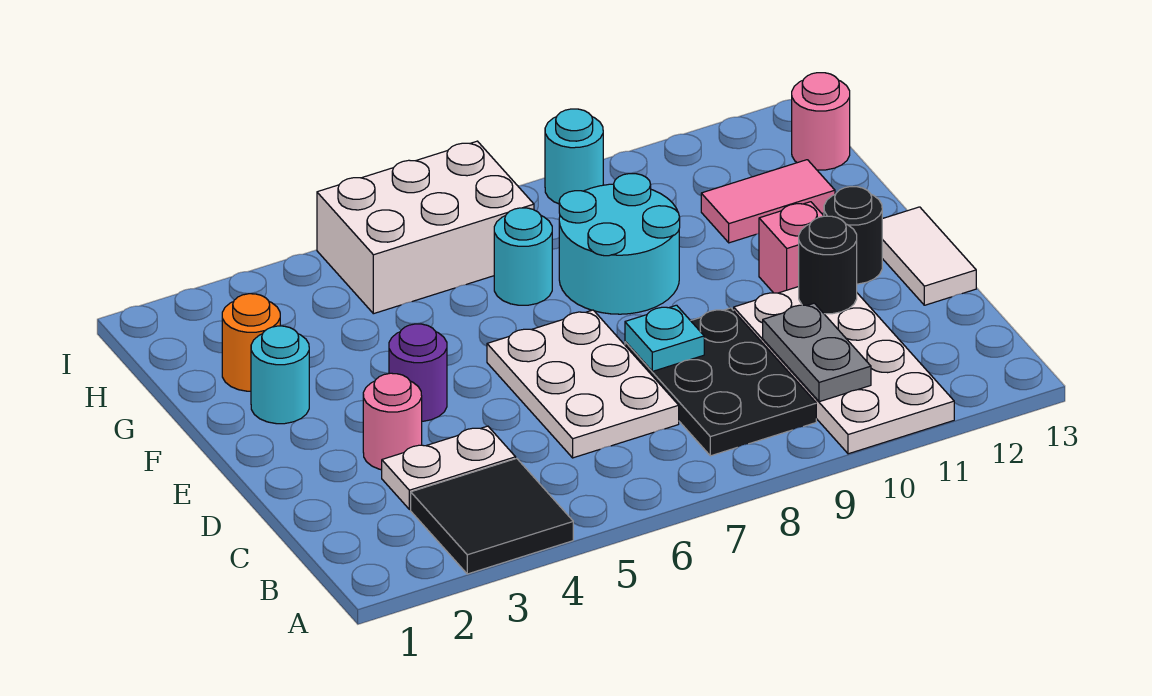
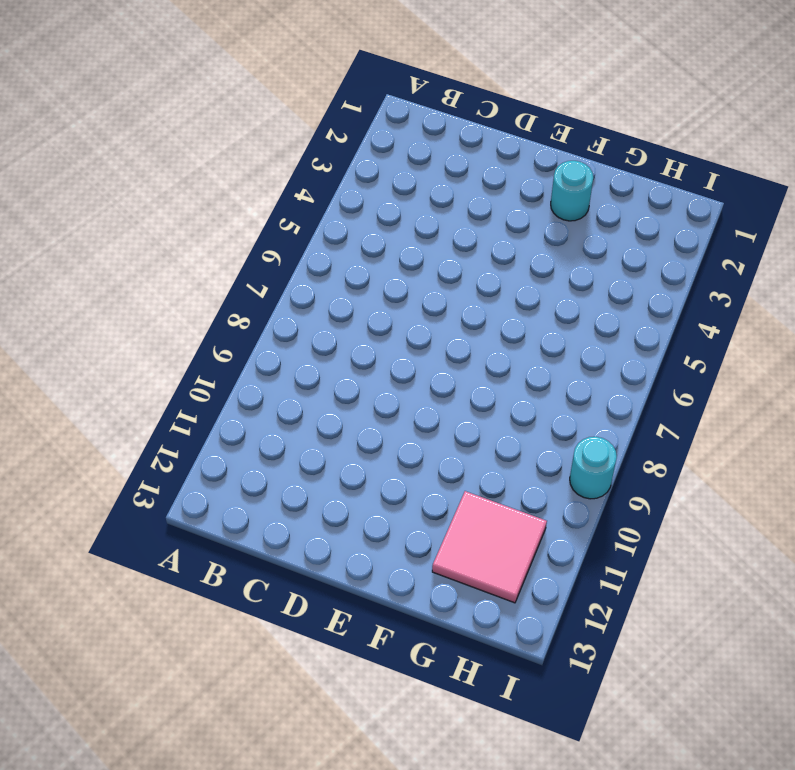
pink 2x2 tile [432,491,547,603] -> pink 1x2 tile [701,160,835,243]
none -> black 2x2 tile [411,458,573,574]
none -> white 2x4 plate [734,287,954,454]
none -> black 2x3 plate [625,308,816,456]

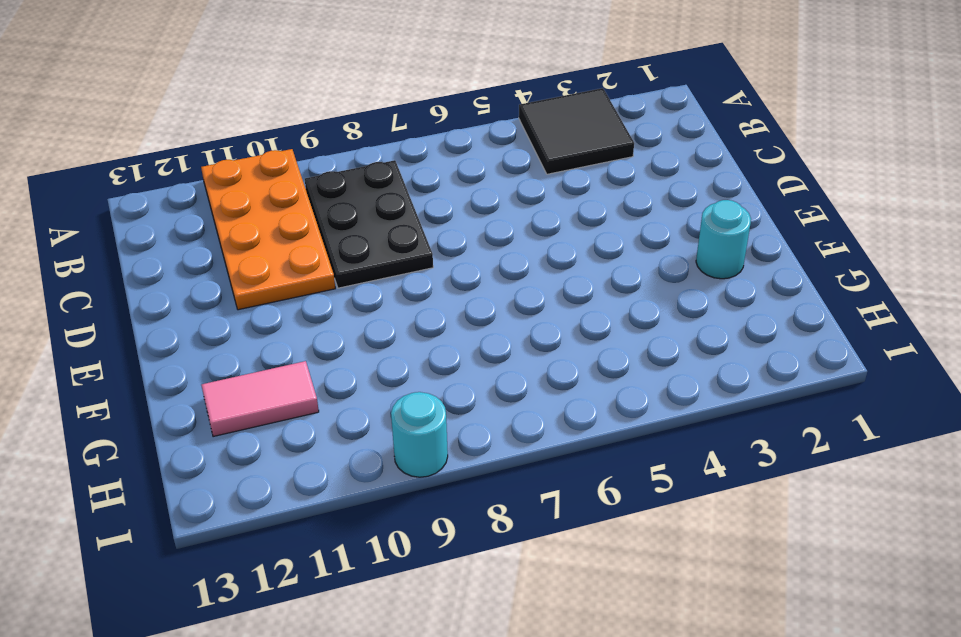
orange 2x4 plate [201,149,335,310] -> white 2x4 plate [734,287,954,454]
none -> white 1x2 plate [382,426,516,509]
none -> white 2x3 plate [487,310,679,458]
none -> pink 1x1 round brick [363,373,422,470]

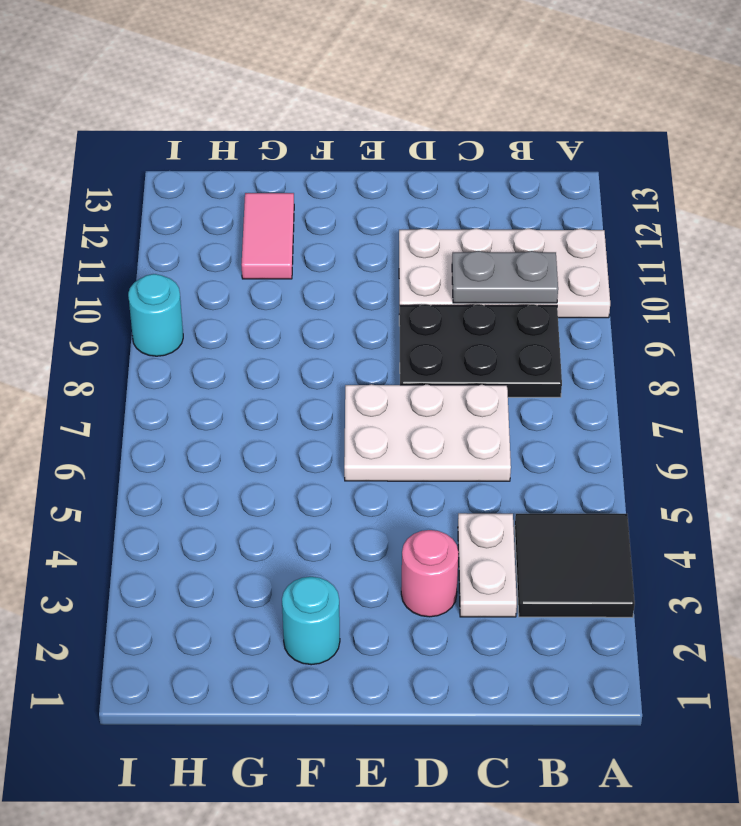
none -> white 1x2 tile [882,207,976,305]
none -> purple 1x1 round brick [389,324,447,421]
none -> pink 1x1 brick [759,202,823,293]

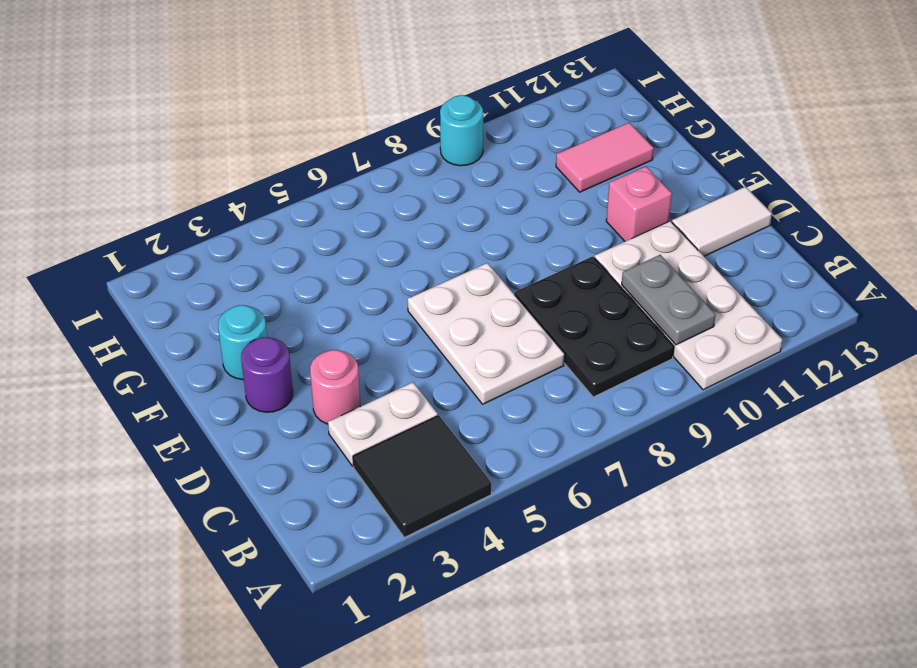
white 1x2 tile [672,187,772,256] -> white 1x2 tile turned to [882,207,976,305]
purple 1x1 round brick [241,337,293,412] -> purple 1x1 round brick moved to [389,324,447,421]
none -> black 1x1 round brick [824,187,882,284]
none -> cyan 2x2 round brick [559,174,680,314]
none -> orange 1x1 round brick [222,294,280,391]

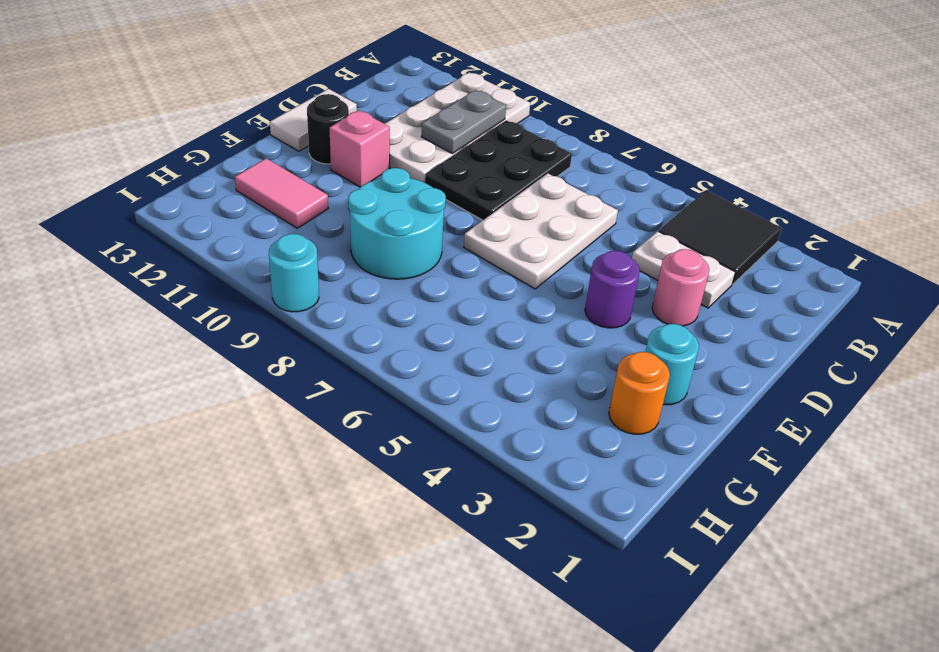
none -> cyan 1x1 round brick [494,208,552,305]
none -> white 2x3 brick [317,141,534,314]
none -> pink 1x1 round brick [792,73,850,170]

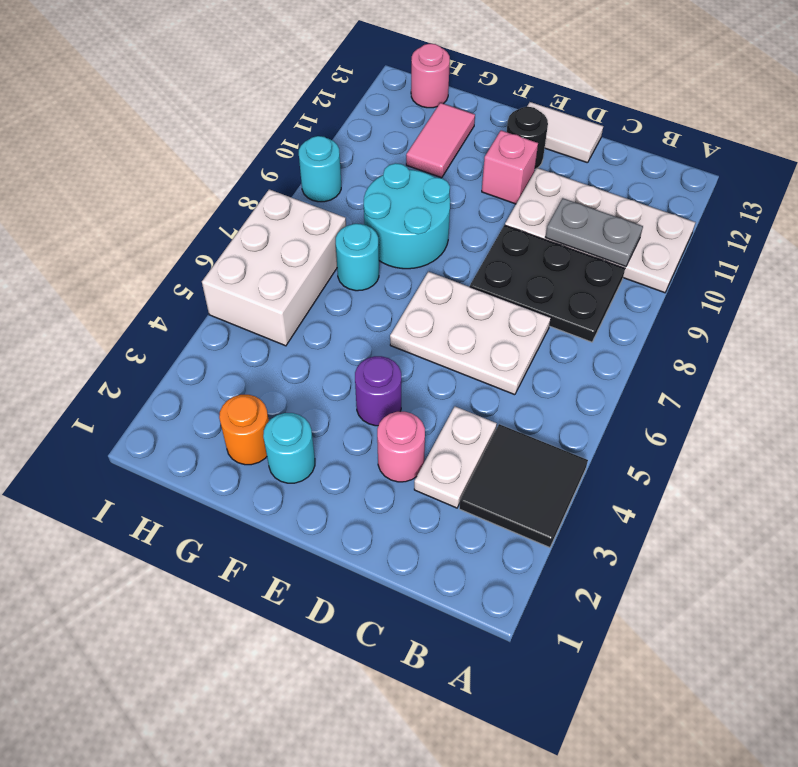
none -> cyan 1x1 plate [625,305,704,371]
none -> black 1x1 round brick [799,216,857,314]

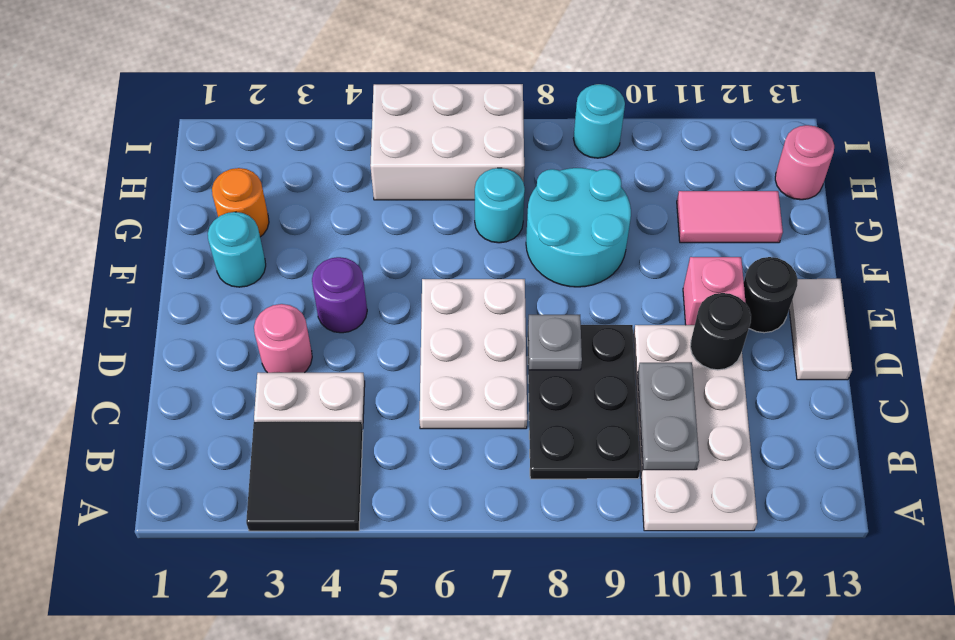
grey 1x1 plate [528,315,582,370] -> cyan 1x1 plate [625,305,704,371]

